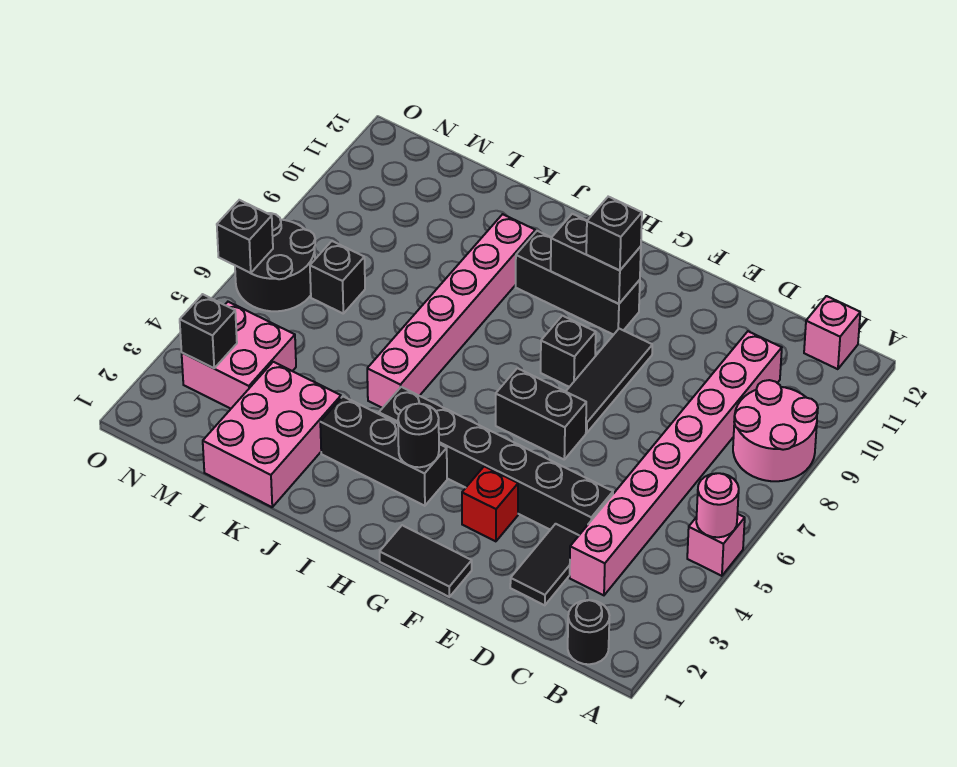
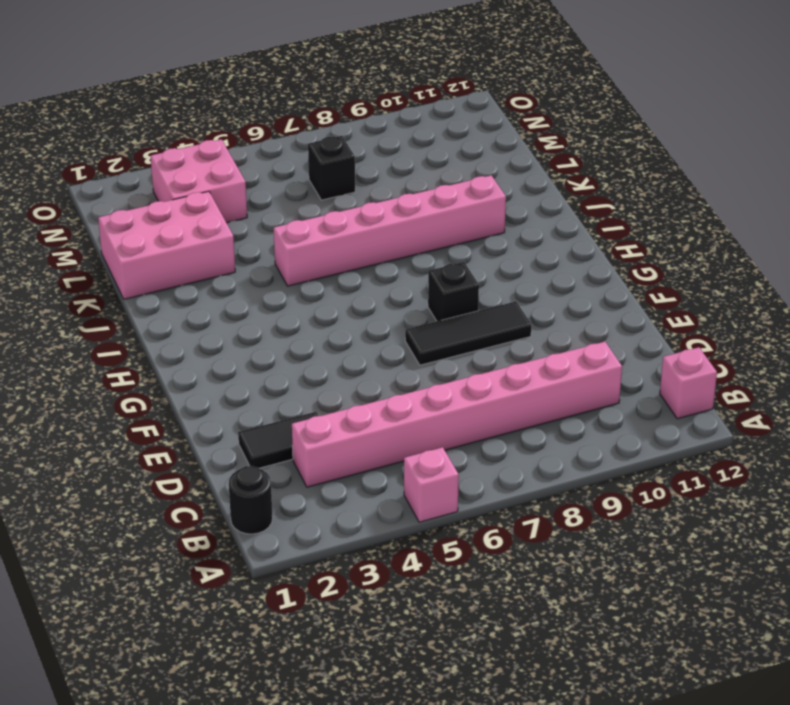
none -> pink 2x2 round brick [733,380,818,481]
none -> black 1x6 brick [379,387,613,535]
none -> black 1x2 tile [380,525,472,597]

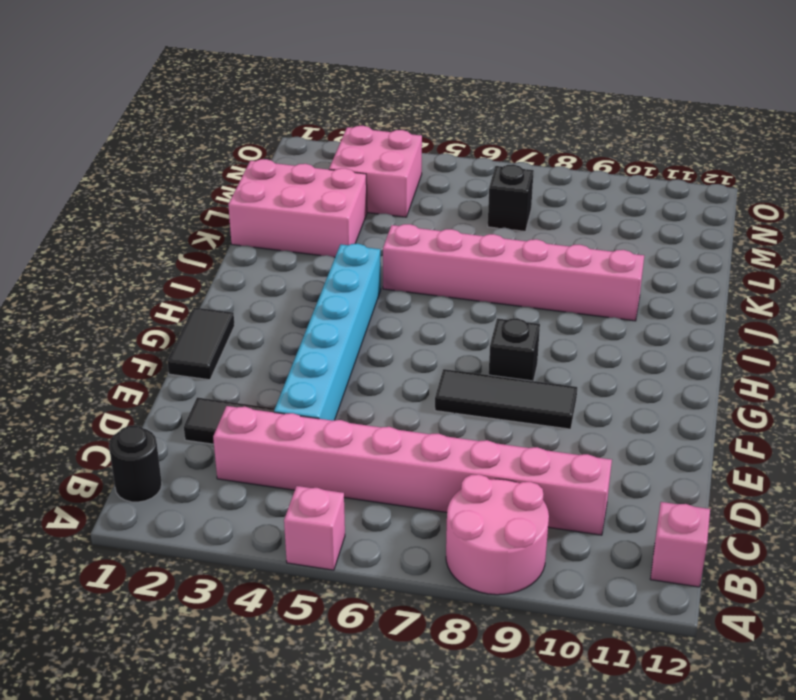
cyan 1x6 brick [274,244,381,421] -> black 1x6 brick [379,387,613,535]
none -> red 1x1 brick [462,466,518,541]
none -> black 1x2 brick [496,368,586,459]
none -> black 1x3 brick [516,231,640,335]

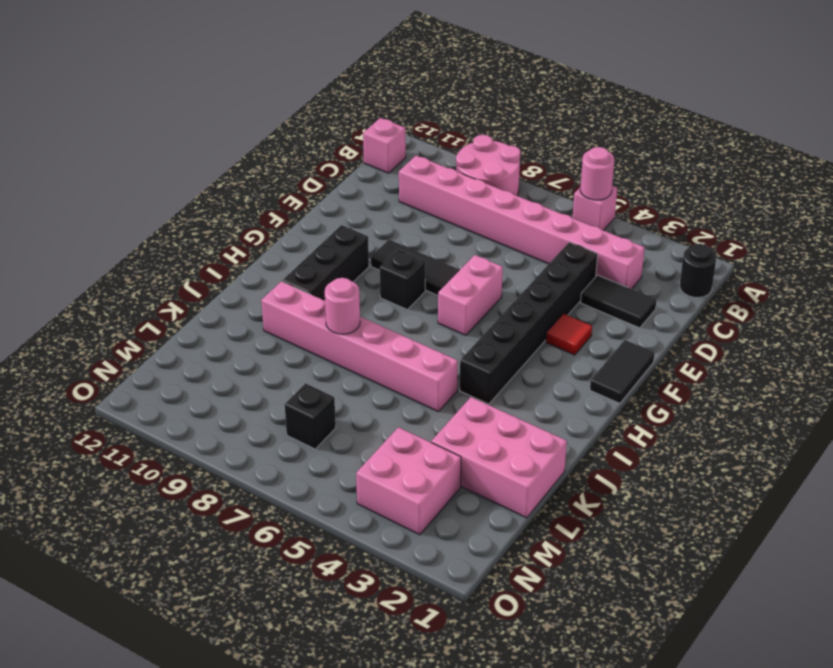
red 1x1 tile [546,314,592,355] -> red 1x1 brick [462,466,518,541]
pink 1x2 brick [438,255,503,335] -> black 1x2 brick [496,368,586,459]
pink 1x1 round brick [325,278,360,334] -> none
none -> black 1x3 brick [320,396,447,506]
none -> black 2x2 round brick [235,213,315,311]
none -> black 1x2 brick [551,214,641,304]

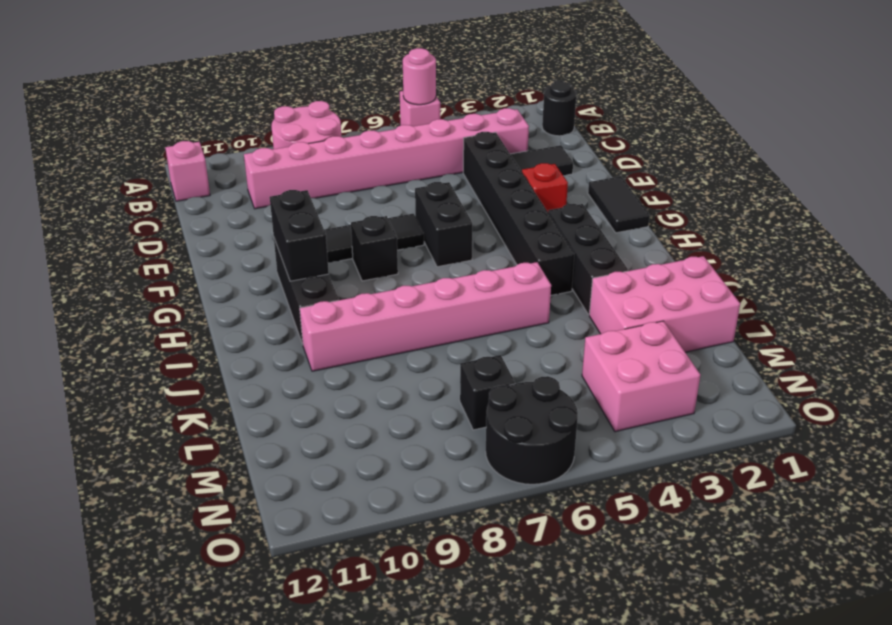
none -> black 1x1 round brick [398,404,439,467]
none -> black 1x1 brick [180,294,237,368]
none -> black 1x1 brick [217,200,273,273]

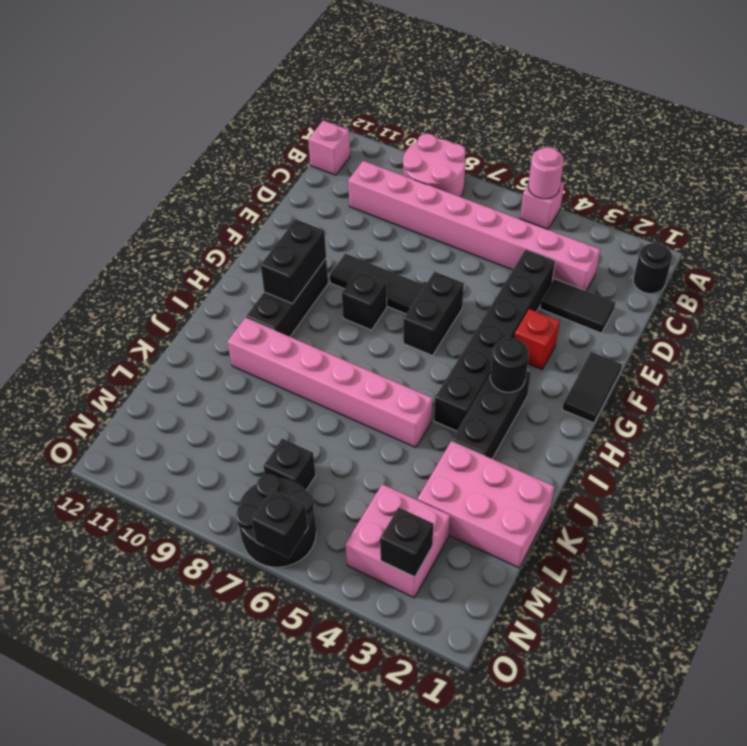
none -> black 1x1 brick [586,197,642,271]

